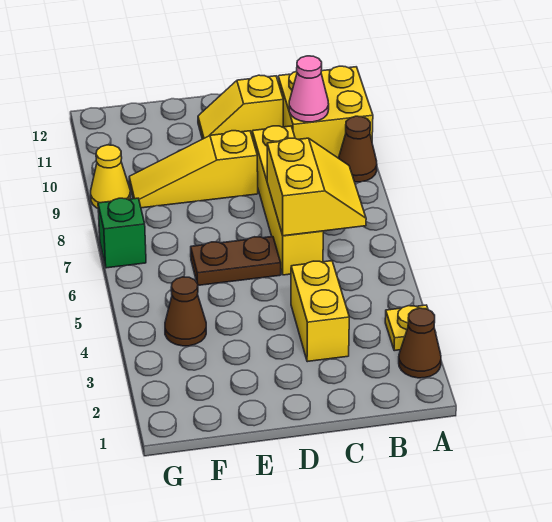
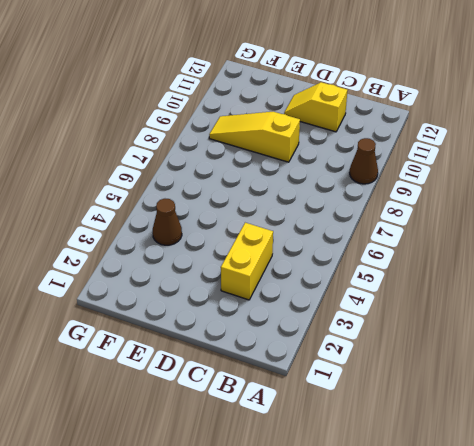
none -> brown 1x1 cone [399,308,441,378]
none -> yellow 1x1 plate [385,305,428,351]
none -> yellow 2x2 brick [278,66,373,158]

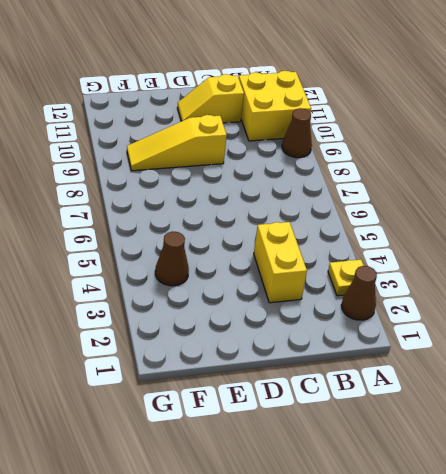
none -> yellow 1x4 brick [252,126,323,275]
none -> brown 1x2 plate [191,237,281,285]
none -> green 1x1 brick [98,198,146,268]

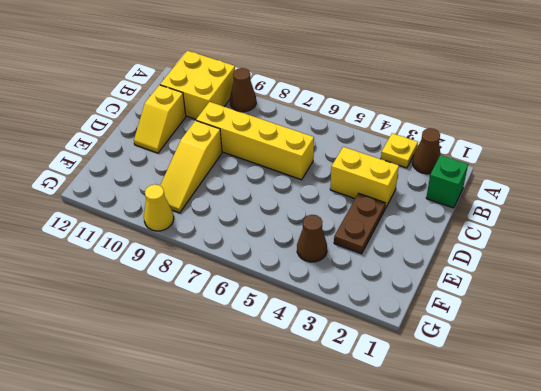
green 1x1 brick [426,155,468,208] -> green 1x1 brick moved to [98,198,146,268]
brown 1x2 plate [334,193,385,254] -> brown 1x2 plate moved to [191,237,281,285]
none -> yellow 2x2 slope [267,138,366,236]
none -> pink 1x1 cone [289,56,329,122]

